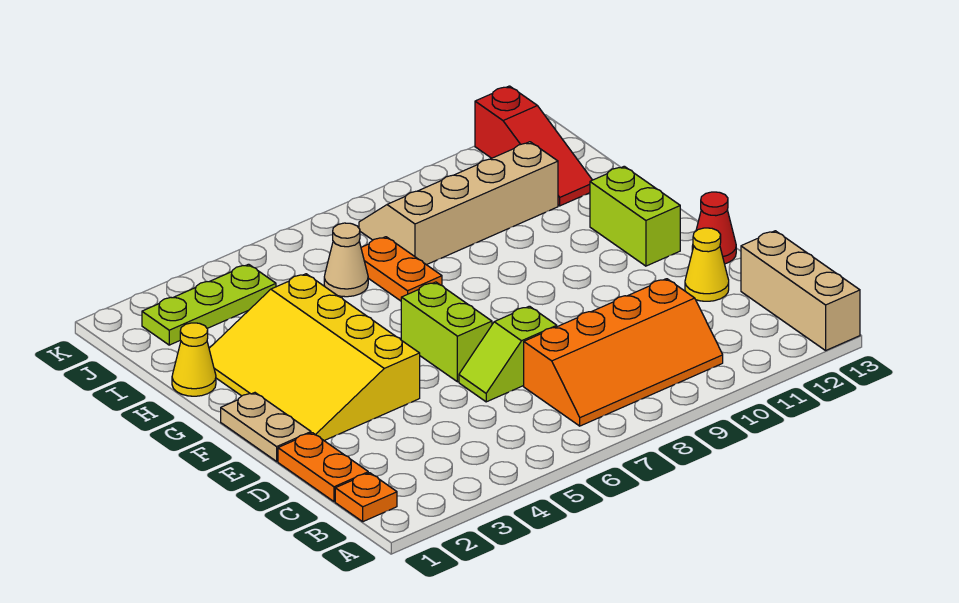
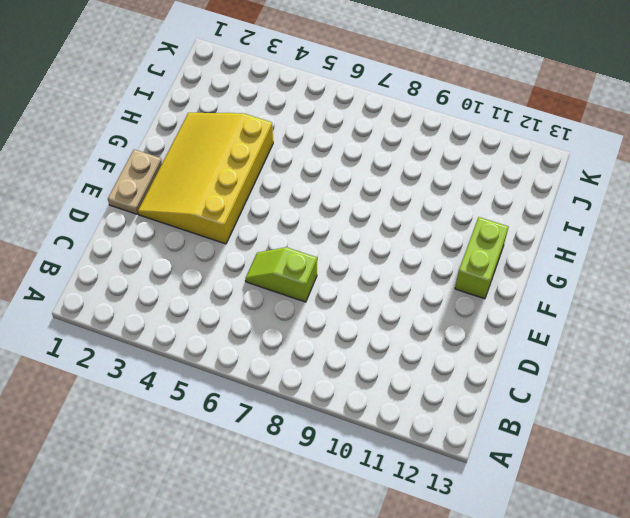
none -> tan 1x3 brick [741,231,860,350]
none -> orange 1x1 plate [335,473,397,522]
none -> orange 2x4 slope [524,279,723,426]

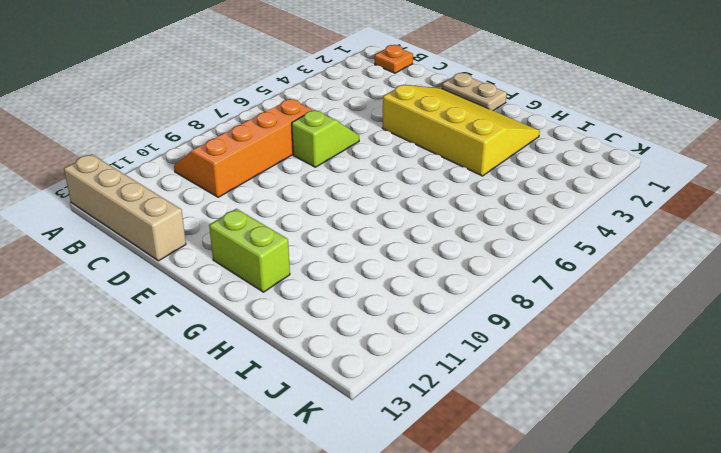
tan 1x4 brick [64,154,186,261] -> tan 1x3 brick [741,231,860,350]
none -> orange 1x2 plate [278,433,368,502]
none -> yellow 1x1 cone [685,228,729,301]
none -> lime 1x2 brick [401,282,492,382]

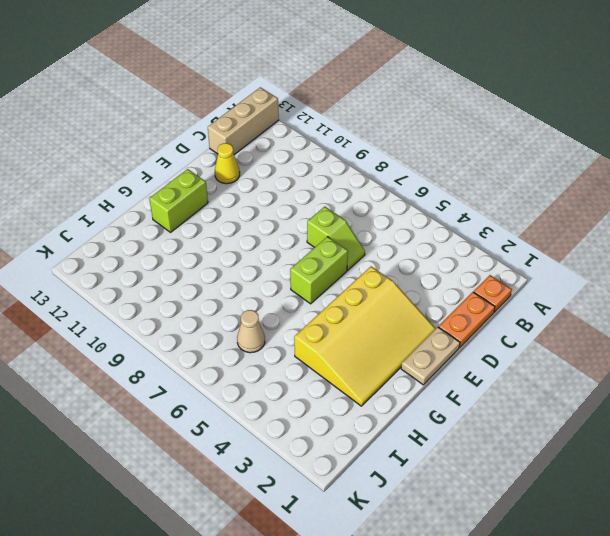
none -> orange 2x4 slope [524,279,723,426]
none -> red 1x1 cone [692,192,736,264]
none -> yellow 1x1 cone [172,323,216,396]

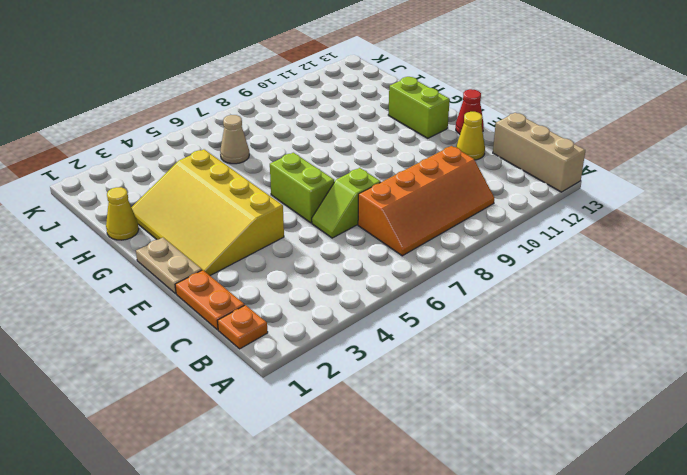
none -> orange 1x2 plate [361,237,442,301]
none -> tan 2x4 slope [359,142,558,265]
none -> red 1x3 slope [475,86,592,206]

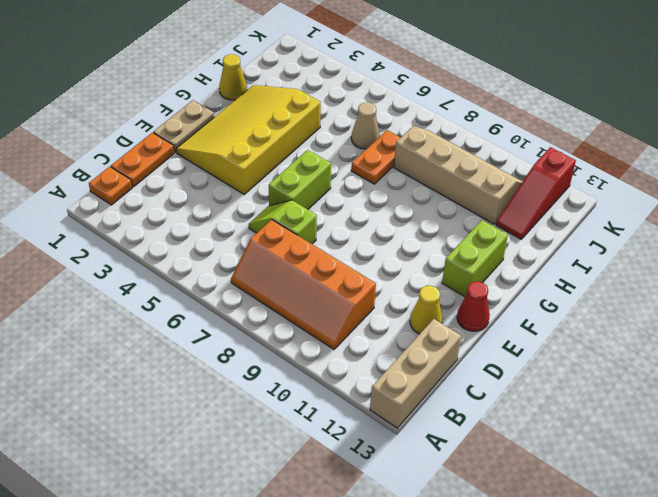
none -> lime 1x3 plate [142,264,276,345]

